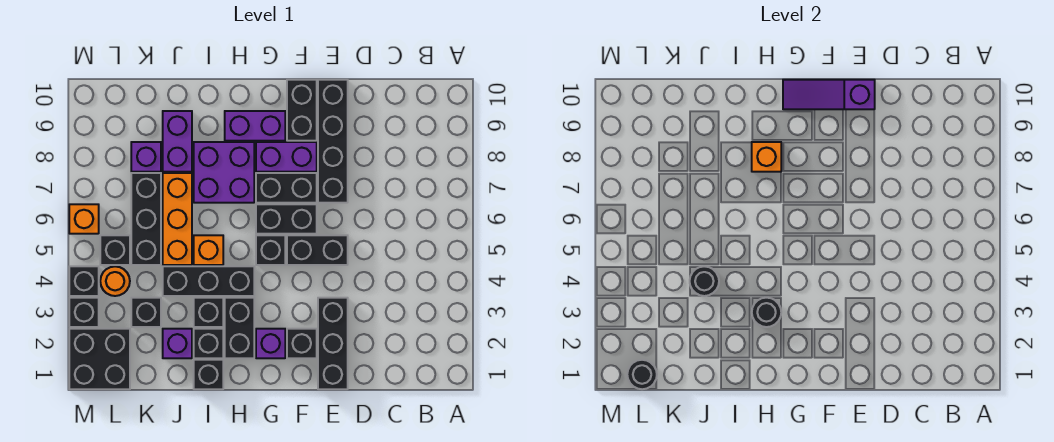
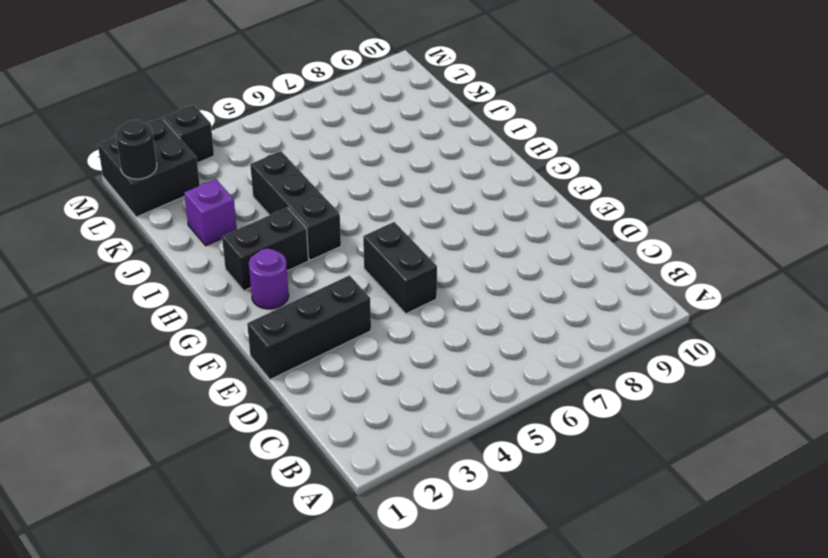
purple 1x1 round brick [249,249,289,309] -> purple 1x1 brick [256,329,285,358]
none -> black 1x4 brick [318,80,348,203]
none -> black 1x1 brick [287,329,317,358]
none -> black 1x2 brick [256,204,317,234]
none -> black 1x2 brick [256,173,317,203]

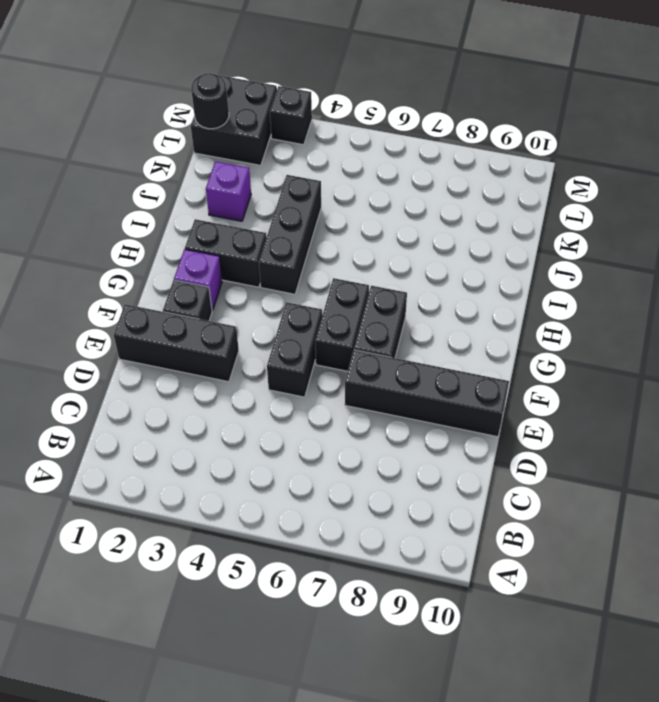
none -> purple 1x2 brick [256,142,317,172]
none -> black 1x2 brick [287,80,317,141]
none -> black 1x1 brick [256,235,285,265]
none -> purple 1x2 brick [225,111,285,141]

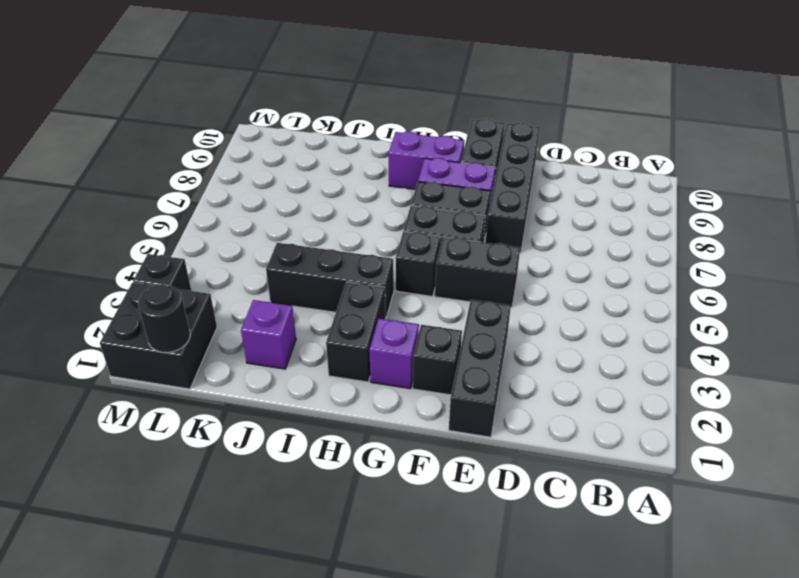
none -> purple 2x2 brick [194,142,254,203]
none -> black 1x1 brick [194,360,223,389]
none -> black 1x1 brick [194,329,223,358]
none -> black 1x1 brick [194,298,223,327]

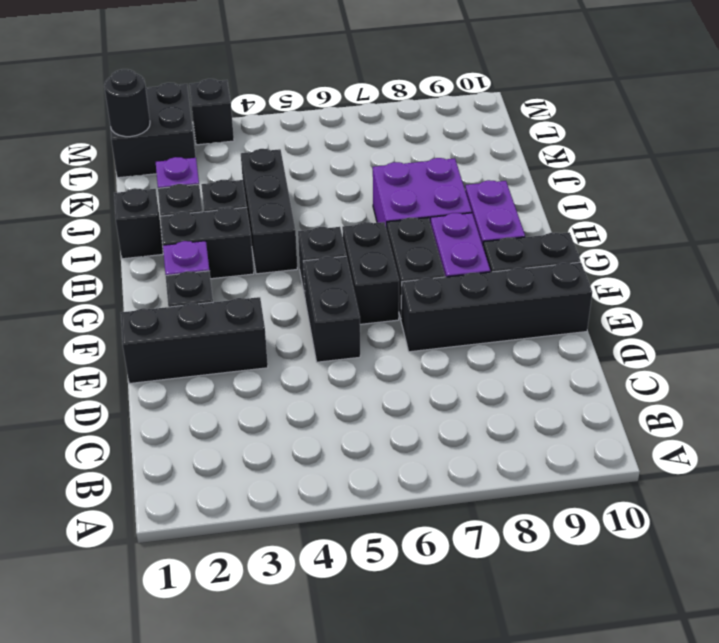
none -> orange 1x1 brick [194,235,223,265]
none -> orange 1x3 brick [163,173,192,265]
none -> purple 1x2 brick [163,111,192,172]
none -> black 1x1 brick [131,298,161,327]

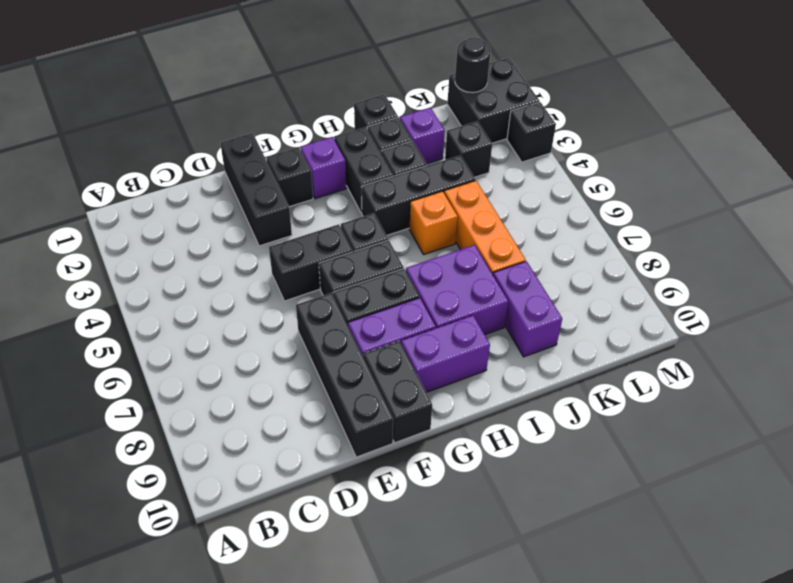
none -> black 1x3 brick [131,173,161,265]
none -> purple 1x1 brick [131,142,161,172]
none -> orange 1x1 round brick [100,266,130,296]
none -> black 1x1 brick [100,235,130,265]

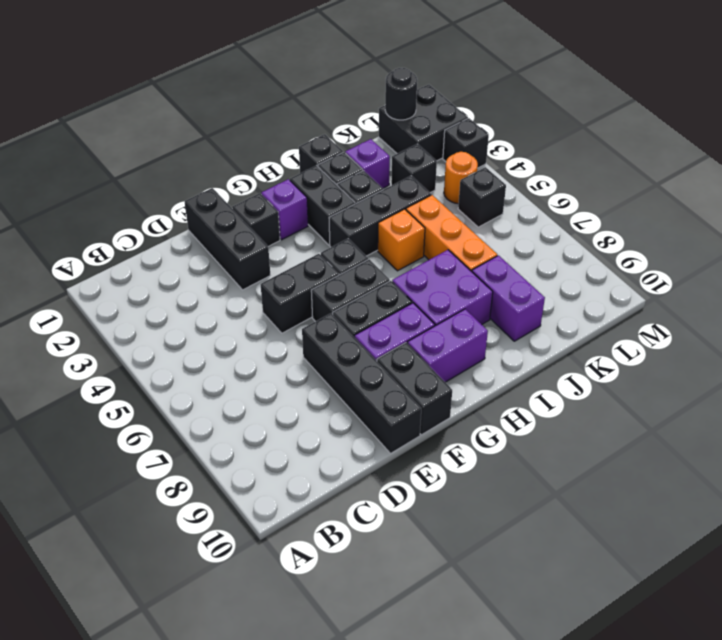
none -> black 1x3 brick [131,173,161,265]
none -> purple 1x1 brick [131,142,161,172]
none -> black 1x1 brick [69,266,99,296]
none -> orange 1x1 brick [69,204,99,234]

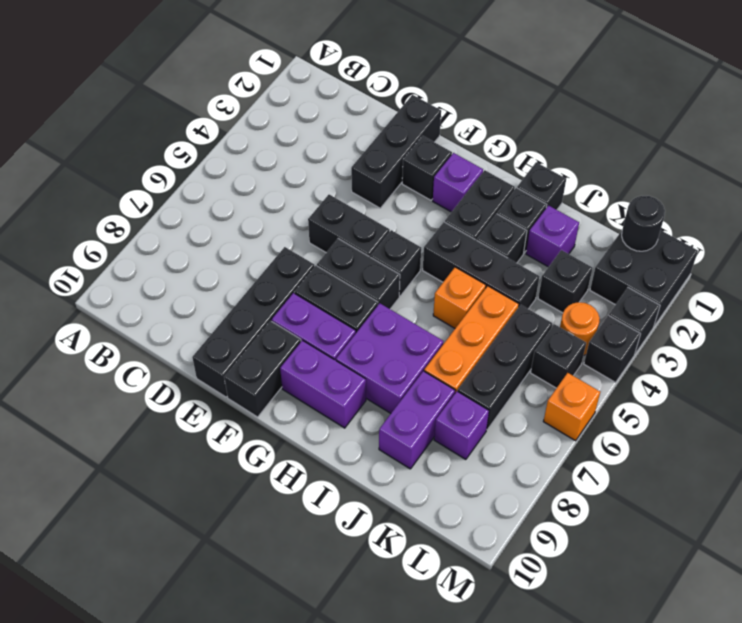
none -> purple 1x3 slope [783,80,875,109]
none -> black 1x1 round brick [752,298,781,327]
none -> orange 1x1 brick [752,142,781,172]
none -> black 1x1 round brick [690,266,719,296]

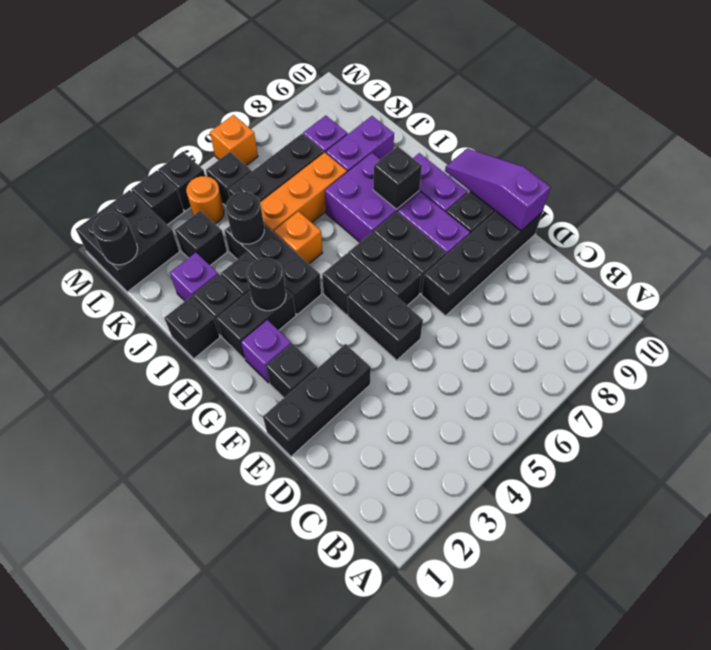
black 1x1 brick [373,146,422,210] -> orange 1x1 brick [752,142,781,172]

